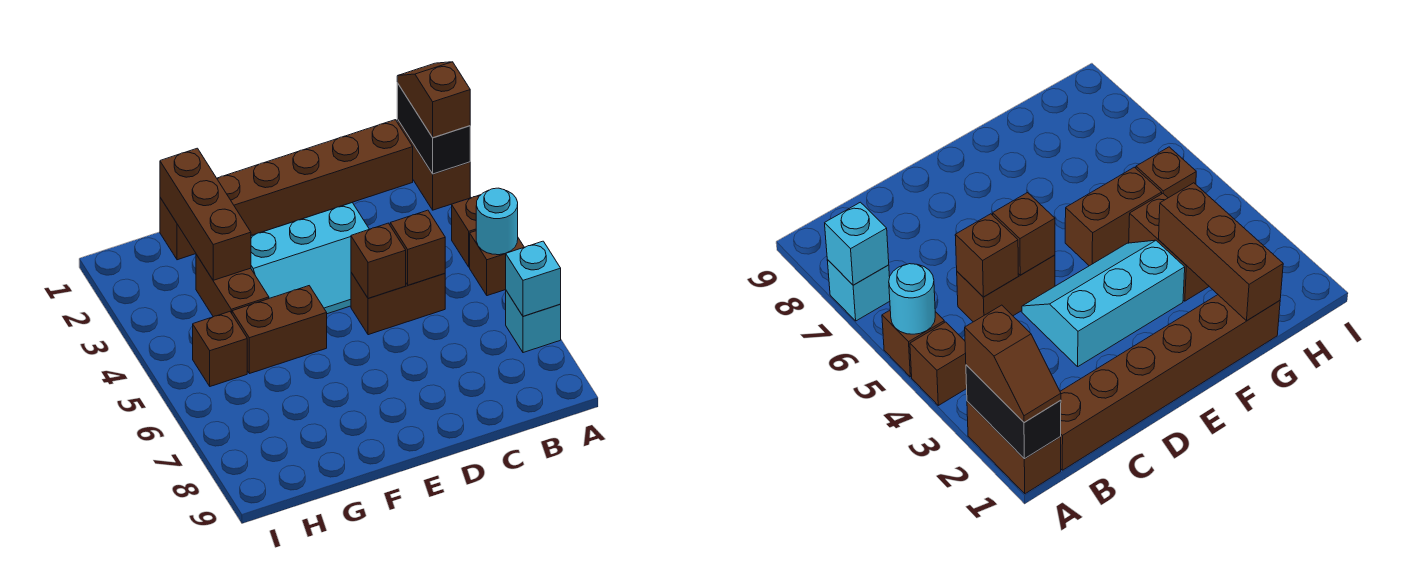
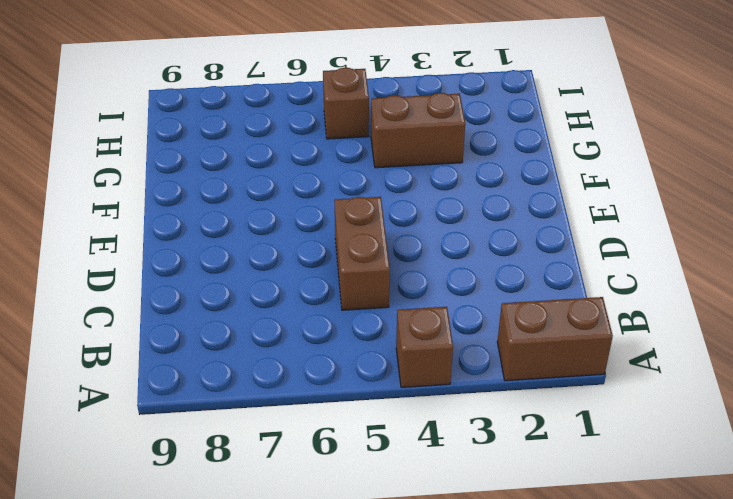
none -> brown 1x1 brick [470,231,524,296]
none -> cyan 1x1 brick [506,291,561,353]
none -> brown 1x6 brick [160,120,413,260]

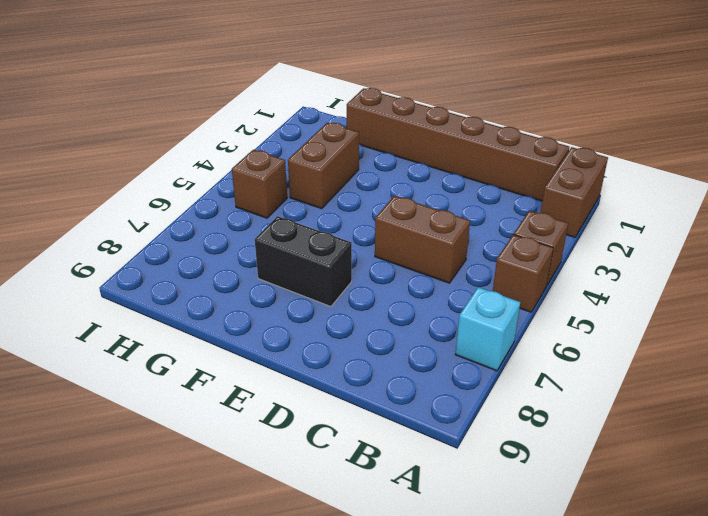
black 1x2 brick [255,216,352,307] -> black 1x2 brick turned to [397,83,470,174]
none -> cyan 2x3 slope [251,203,369,314]
none -> brown 1x2 brick [232,286,327,374]
none -> cyan 1x1 round brick [476,188,518,255]

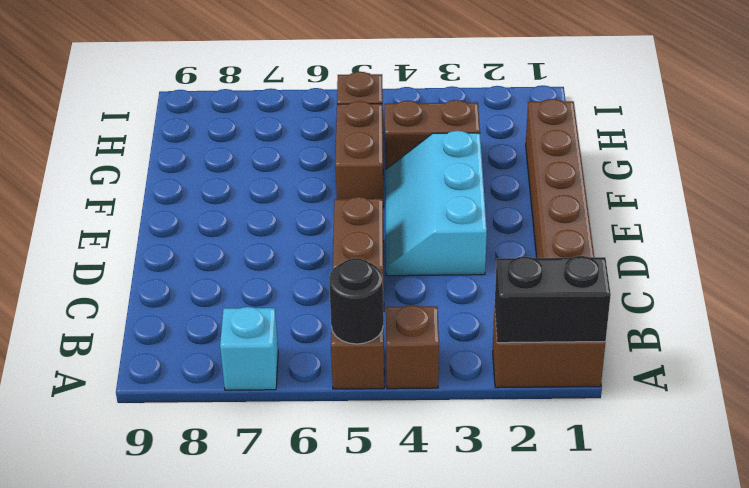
black 1x1 round brick [329,258,383,344] -> cyan 1x1 round brick [476,188,518,255]
none -> cyan 1x1 brick [506,241,561,316]
none -> brown 1x1 brick [390,210,445,285]
none -> brown 1x1 brick [351,223,406,298]

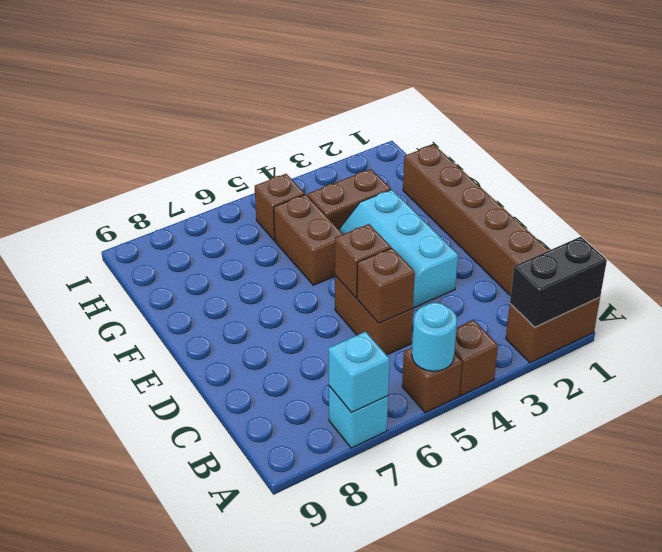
none -> brown 1x3 brick [160,148,251,280]
none -> brown 1x2 slope [397,62,470,138]

